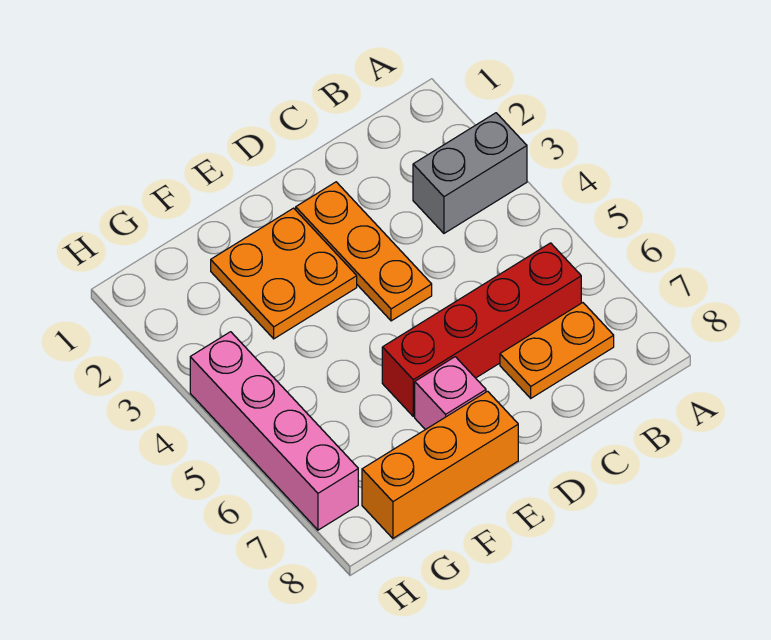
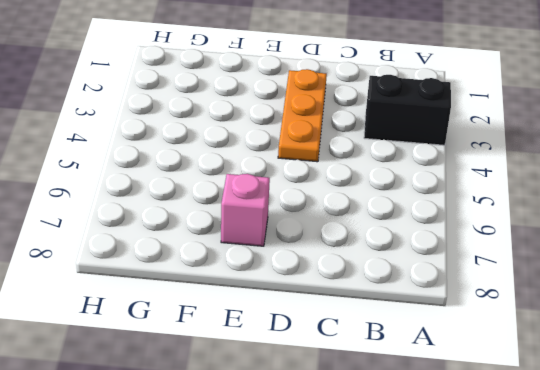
black 1x2 brick [364,75,451,145] -> grey 1x2 brick [413,113,527,233]
none -> red 1x4 brick [382,243,581,416]
none -> orange 1x2 plate [500,303,614,398]

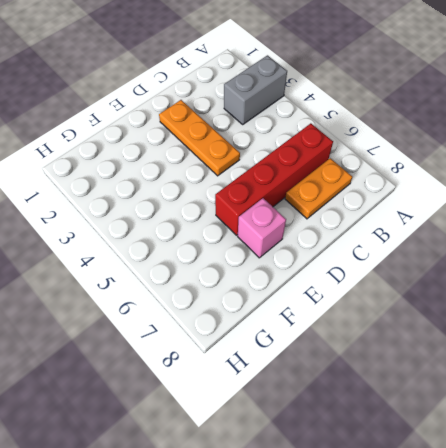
none -> orange 2x2 plate [211,208,357,339]
none -> orange 1x3 brick [362,391,518,538]

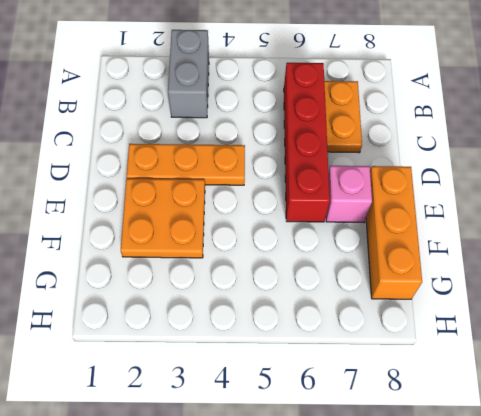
none -> pink 1x4 brick [190,332,358,530]

